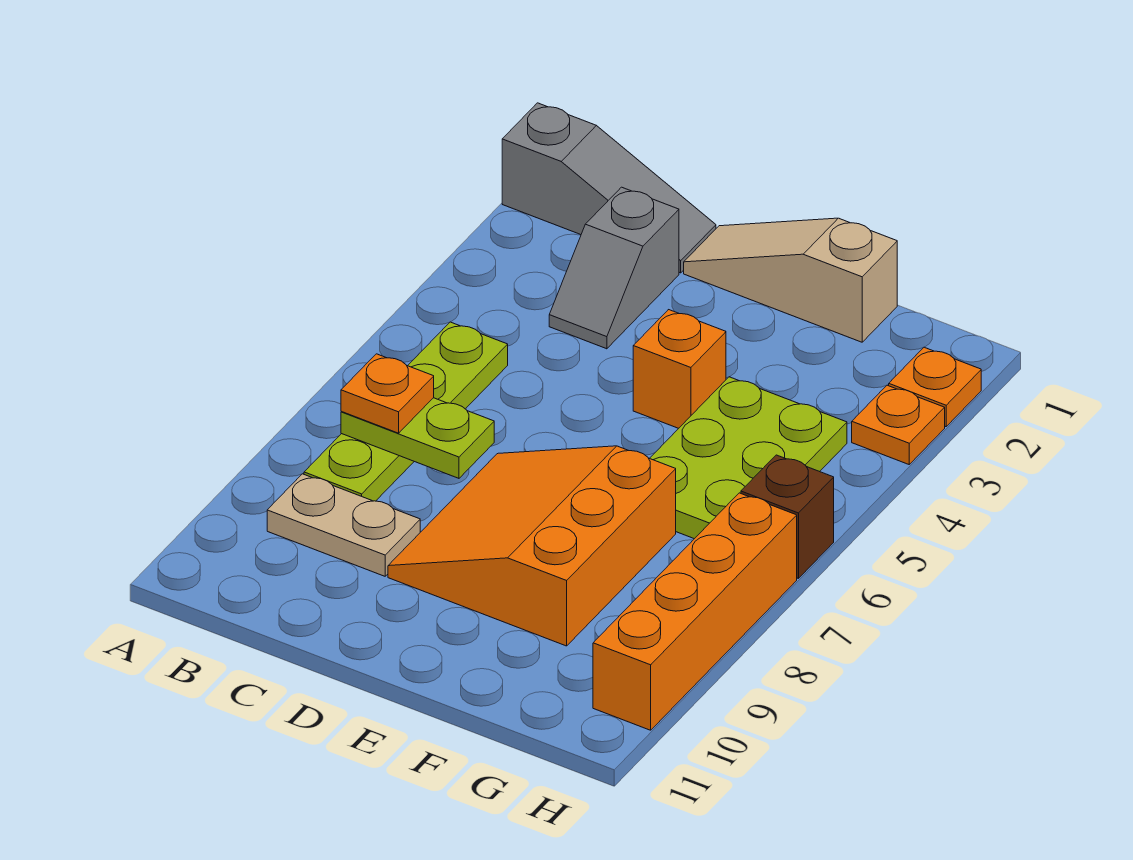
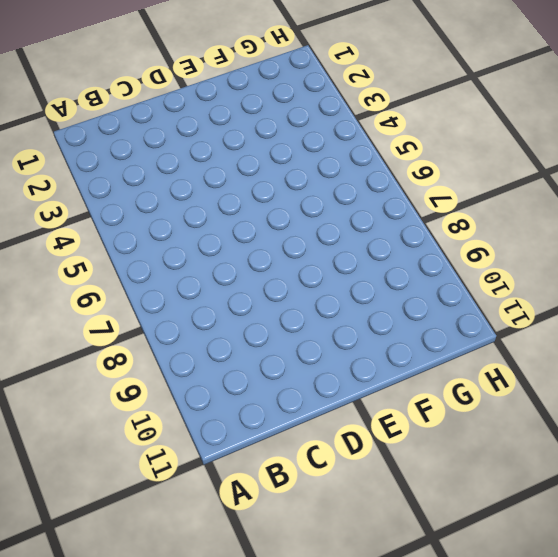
none -> grey 1x3 slope [502,103,716,273]
none -> lime 1x4 plate [304,322,508,501]
none -> tan 1x2 plate [267,474,420,576]

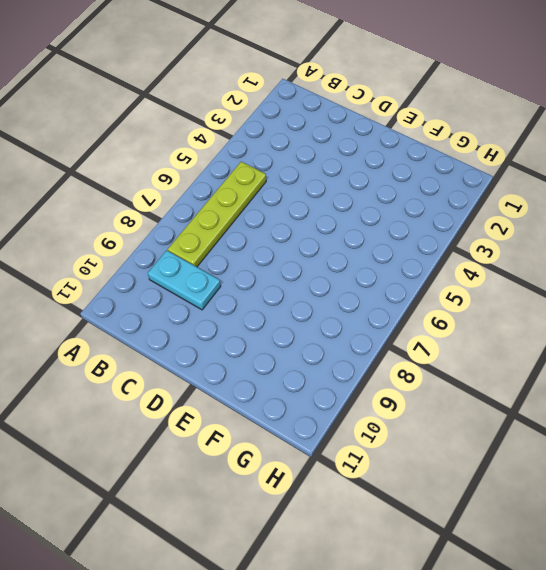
cyan 1x2 plate [148,250,221,310] -> tan 1x2 plate [267,474,420,576]
none -> grey 1x3 slope [502,103,716,273]
none -> grey 1x2 slope [549,187,679,349]
none -> tan 1x3 slope [684,218,897,342]

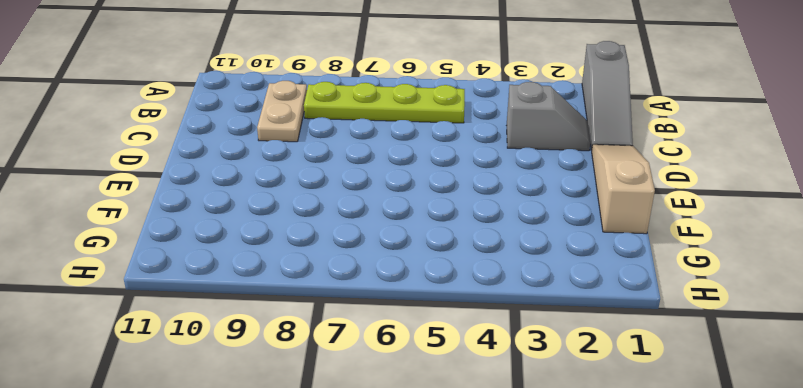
grey 1x2 slope [507,82,590,151] -> grey 1x2 slope turned to [549,187,679,349]
none -> orange 3x3 slope [388,446,676,646]
none -> orange 1x1 brick [633,310,726,428]
none -> lime 2x3 plate [650,377,847,539]

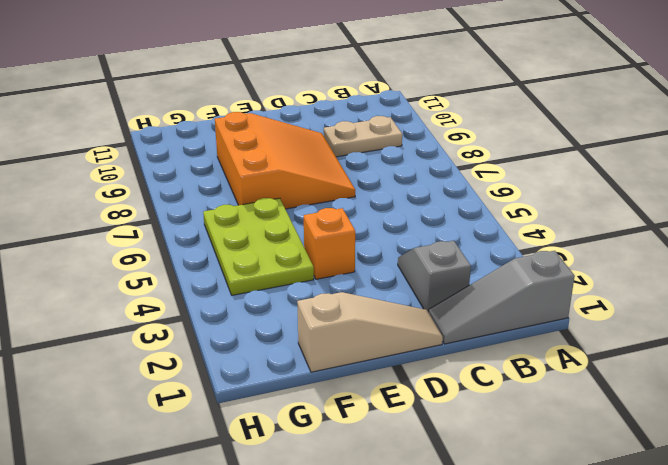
none -> lime 1x4 plate [304,322,508,501]
none -> orange 1x1 plate [889,347,981,427]
none -> orange 1x1 plate [852,385,945,464]

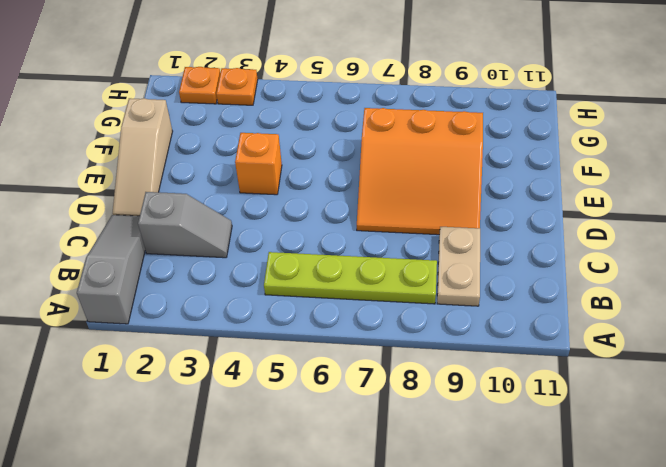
none -> lime 2x3 plate [650,377,847,539]
none -> brown 1x1 brick [741,455,834,579]
none -> orange 1x4 brick [593,493,797,730]

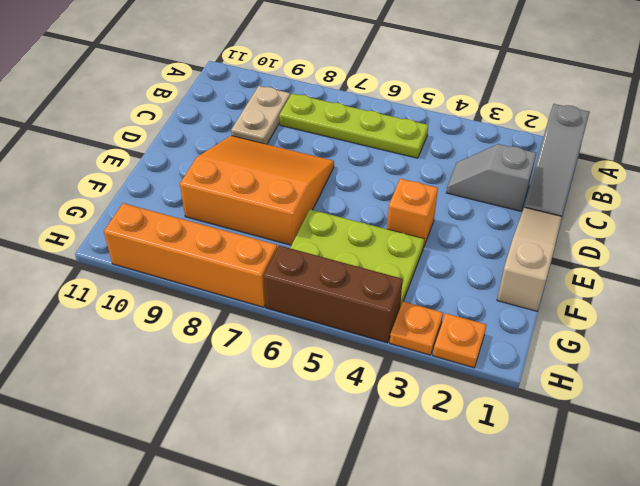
brown 1x3 brick [263,245,403,343] -> brown 1x1 brick [741,455,834,579]
none -> lime 1x2 plate [341,398,494,478]
none -> orange 1x1 plate [341,354,434,433]

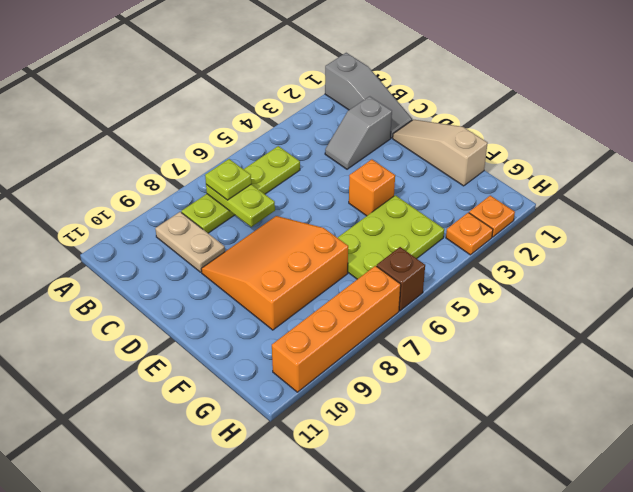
lime 1x1 plate [205,159,251,200] -> orange 1x1 plate [341,354,434,433]

